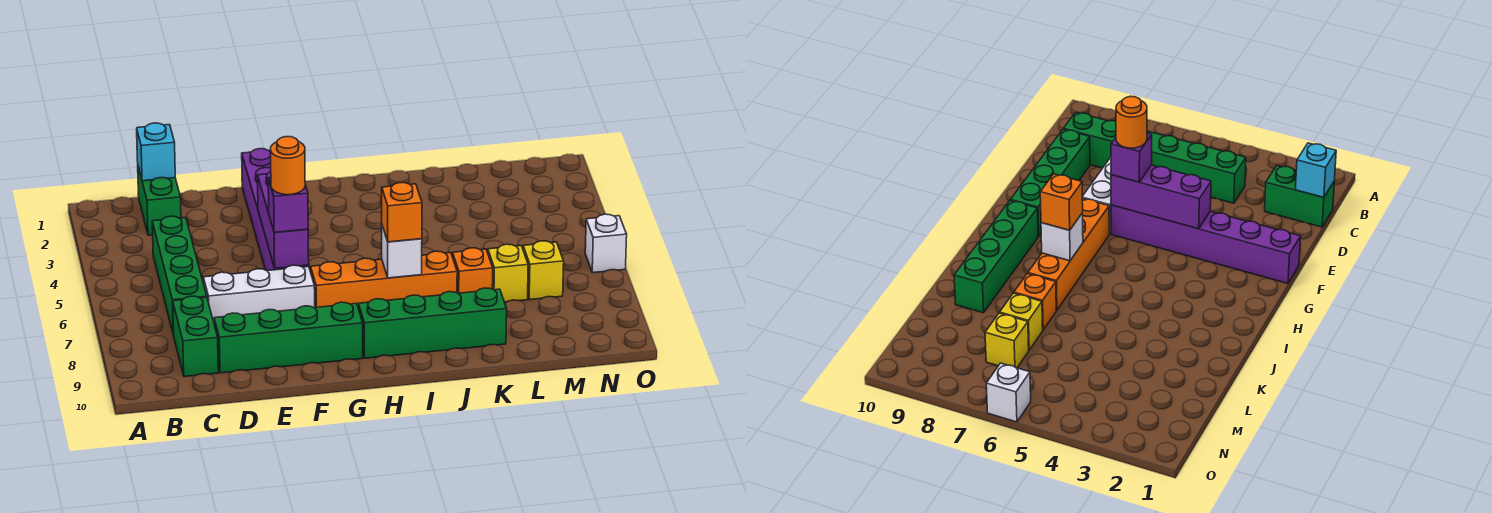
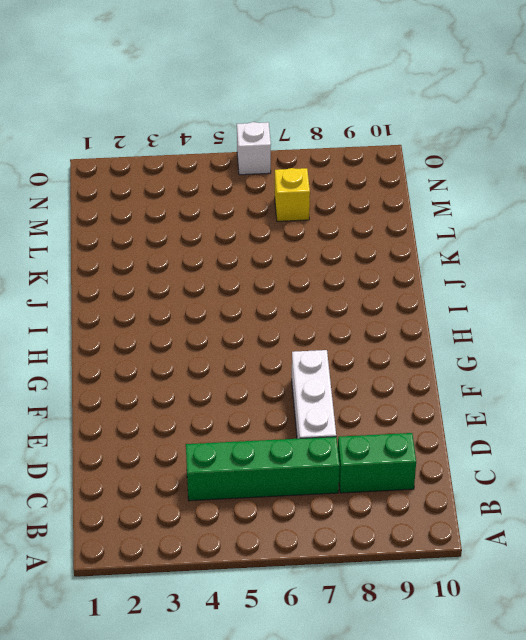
none -> green 1x2 brick [138,167,181,235]
none -> green 1x4 brick [214,302,363,373]
none -> purple 1x6 brick [242,149,309,271]

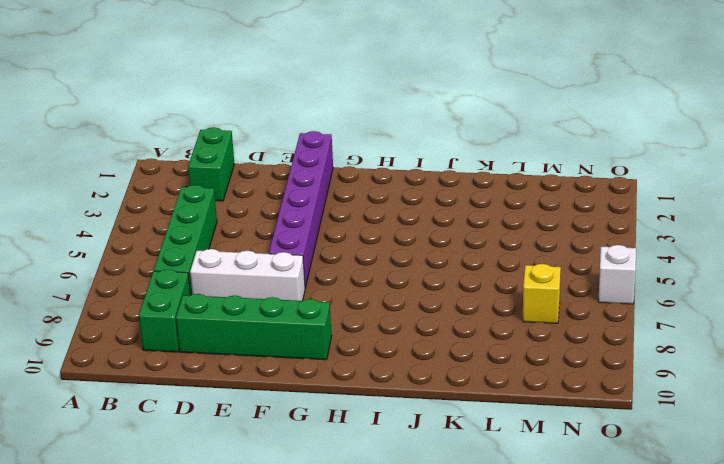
none -> orange 1x4 brick [311,251,457,308]
none -> green 1x4 brick [358,288,507,358]
none -> orange 1x1 brick [453,248,493,293]

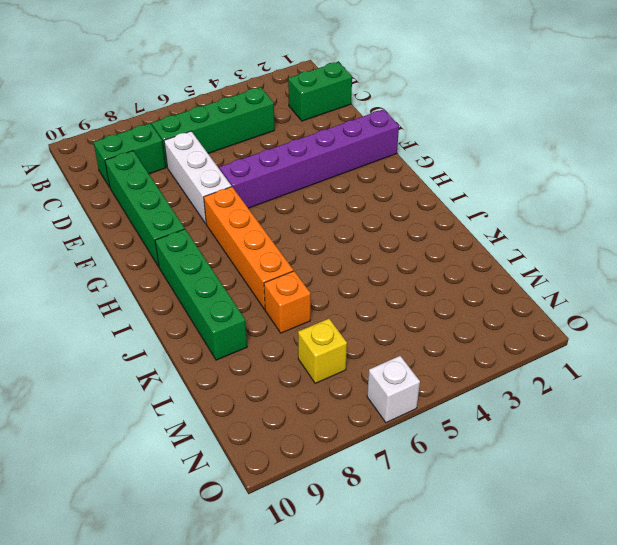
none -> yellow 1x1 brick [488,244,528,302]
none -> cyan 1x1 brick [137,123,175,181]
none -> purple 1x3 brick [258,172,309,268]

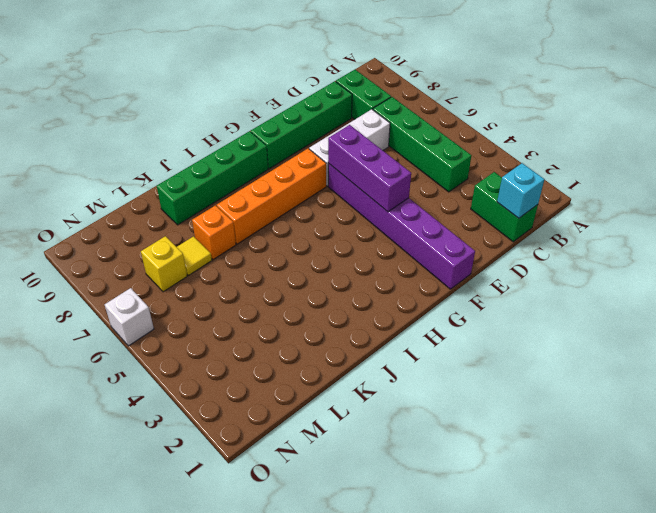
yellow 1x1 tile [177,237,212,275] -> yellow 1x1 brick [488,244,528,302]
none -> white 1x1 brick [382,226,422,278]
none -> purple 1x1 brick [268,178,308,232]
none -> orange 1x1 brick [382,183,422,242]

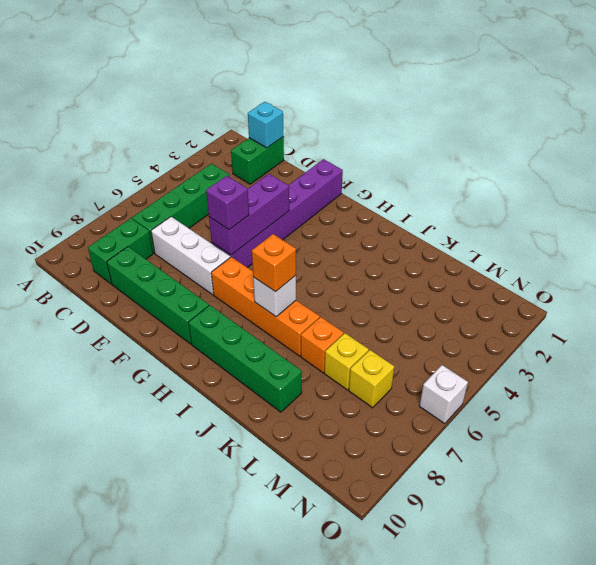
none -> orange 1x1 round brick [271,137,305,195]

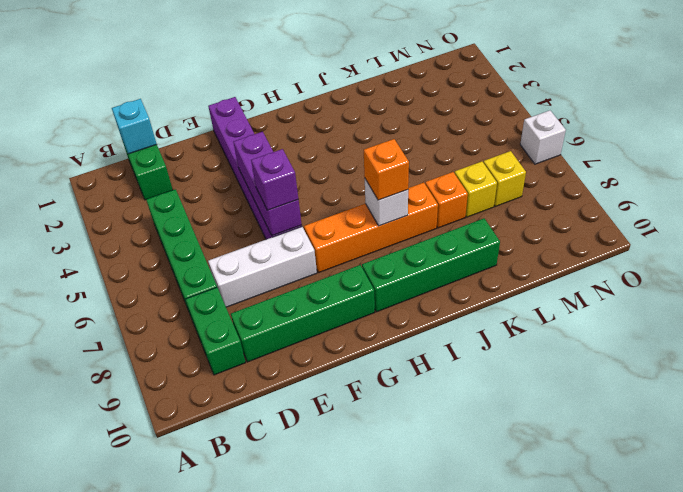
none -> orange 1x1 round brick [271,137,305,195]

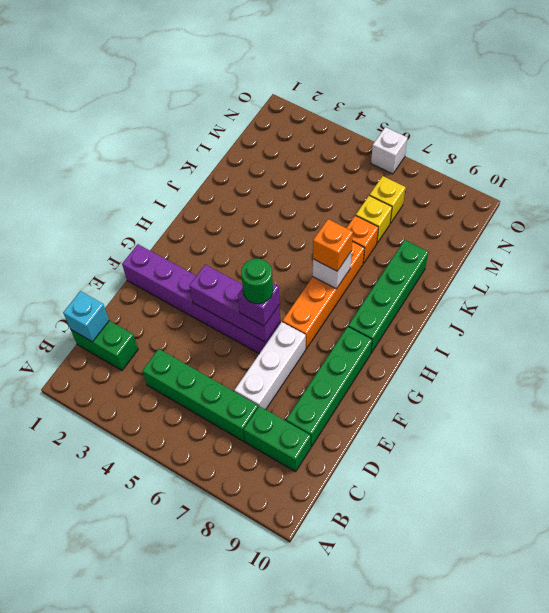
green 1x1 round brick [241,259,273,304] -> orange 1x1 round brick [271,137,305,195]

